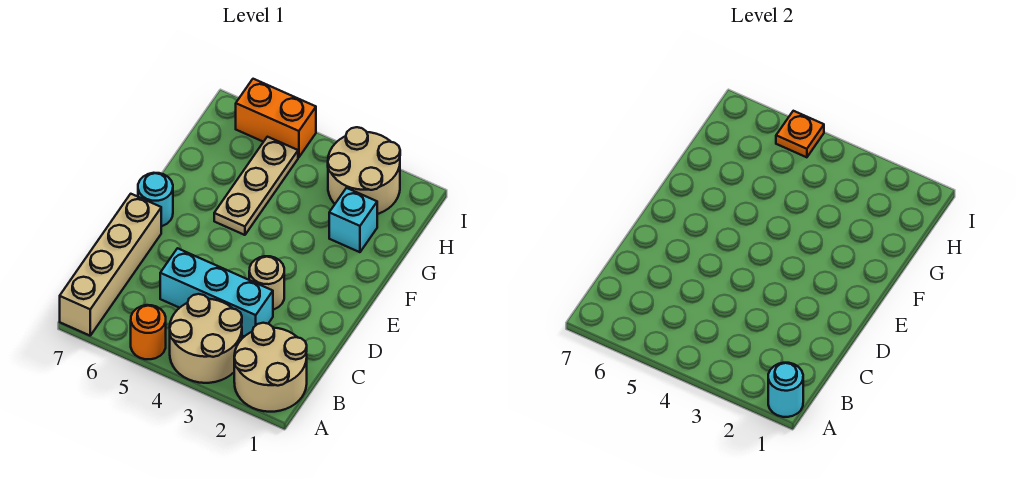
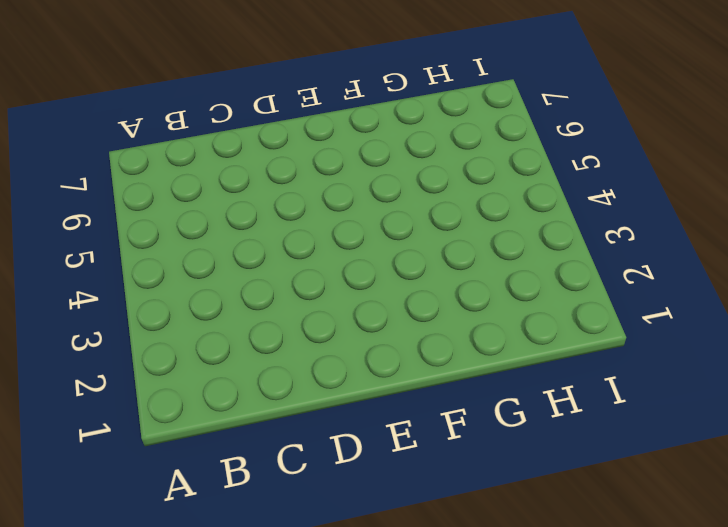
none -> tan 2x2 round brick [234,323,307,412]
none -> tan 2x2 round brick [170,294,242,383]
none -> orange 1x1 round brick [131,305,166,359]

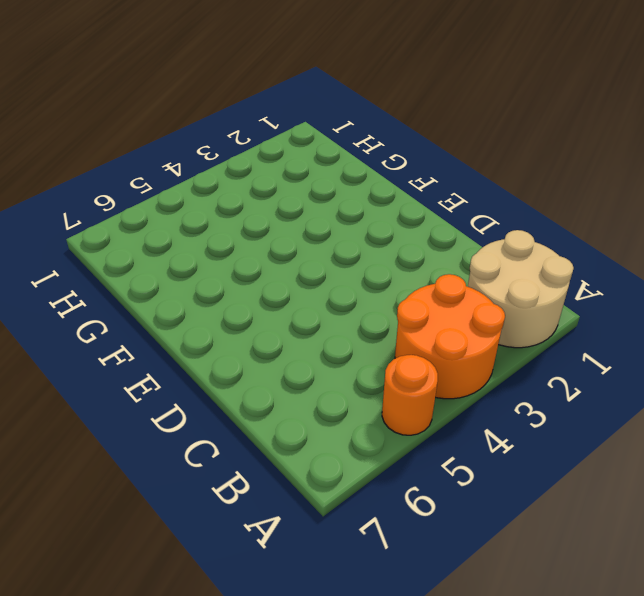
orange 2x2 round brick [395,274,505,399] -> tan 2x2 round brick [170,294,242,383]
none -> tan 1x4 brick [60,194,161,336]
none -> cyan 1x3 brick [160,248,273,337]
none -> tan 1x1 round brick [249,256,284,310]

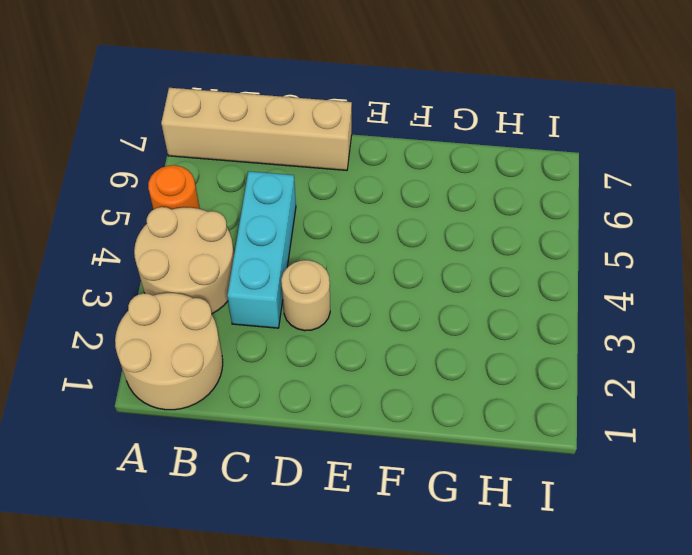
none -> cyan 1x1 round brick [138,173,173,226]
none -> tan 1x3 plate [214,137,298,235]
none -> cyan 1x1 brick [329,188,377,252]

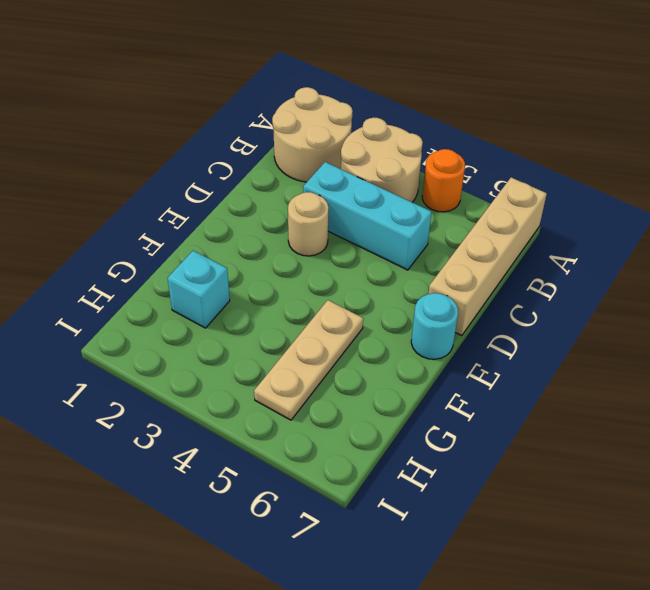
none -> tan 2x2 round brick [328,127,400,214]
none -> orange 1x2 brick [236,79,316,157]
none -> cyan 1x1 round brick [768,363,803,417]

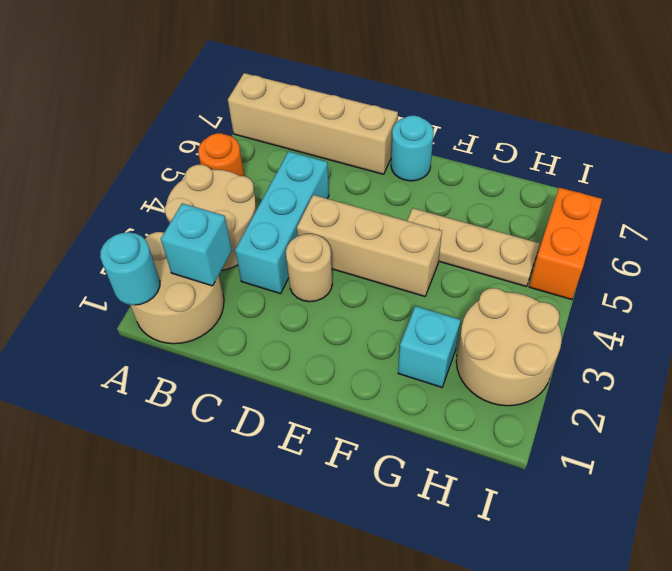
cyan 1x1 brick [161,203,232,286] -> none
tan 1x3 brick [297,195,442,296] -> none
none -> orange 1x1 plate [776,111,824,157]

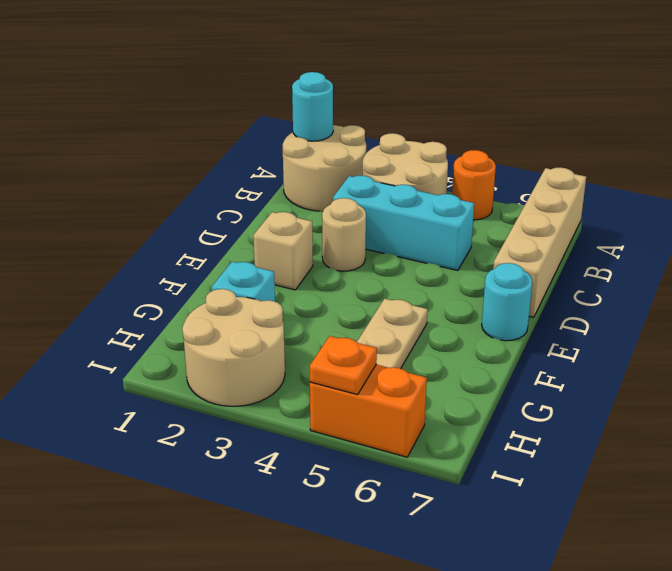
tan 1x1 brick [253,212,313,290] -> none

